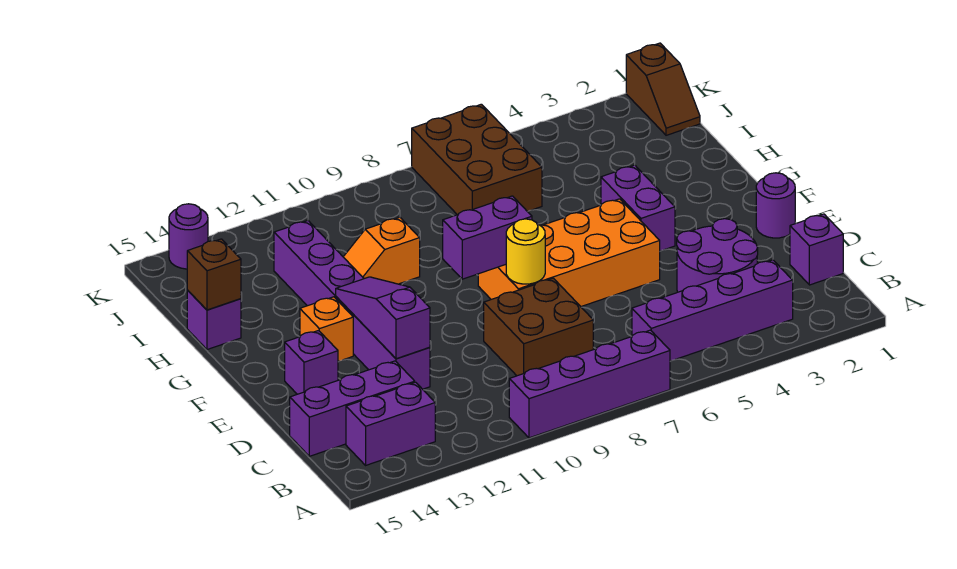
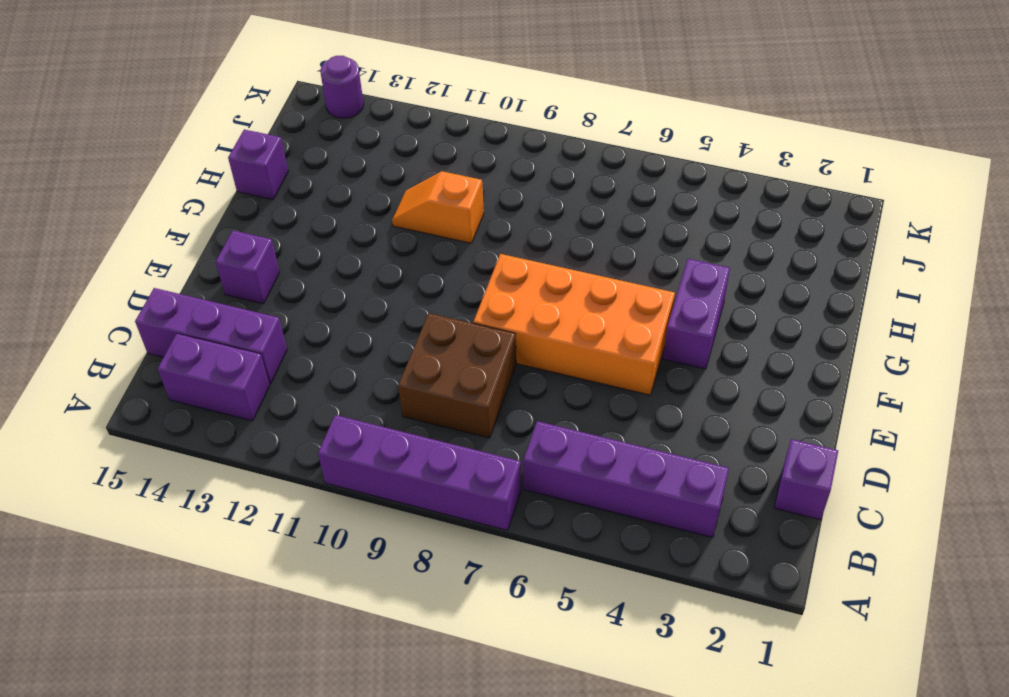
none -> purple 2x2 round brick [677,219,758,292]
none -> purple 1x6 brick [274,221,430,389]
none -> purple 1x1 round brick [756,173,795,238]

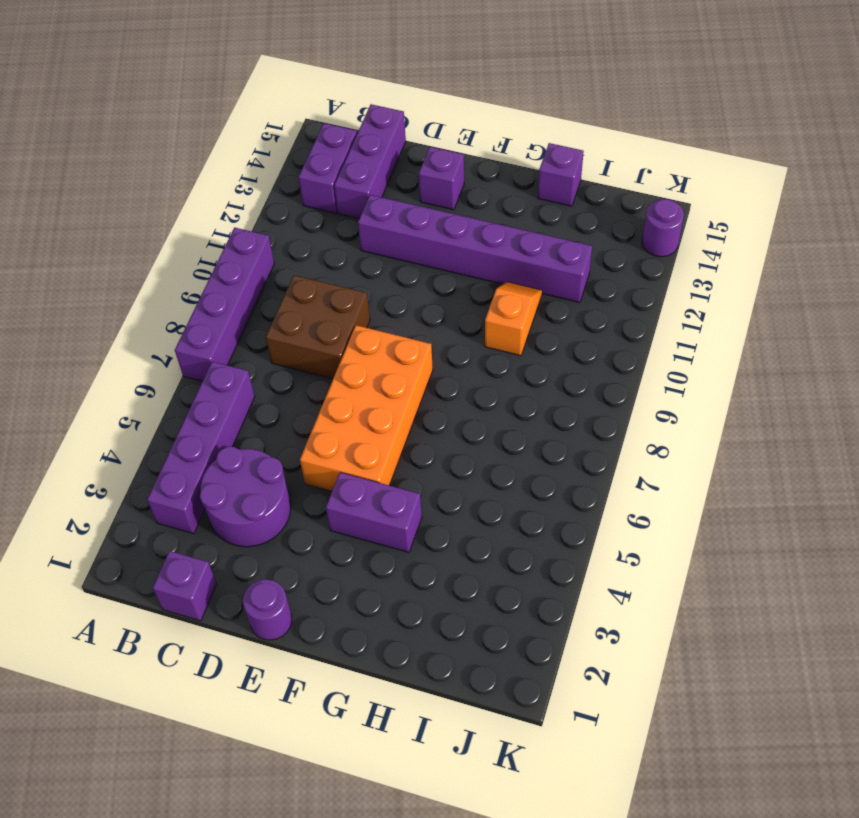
none -> orange 1x1 brick [300,297,353,362]
none -> brown 2x3 brick [412,104,542,215]
none -> brown 1x2 slope [626,43,700,135]

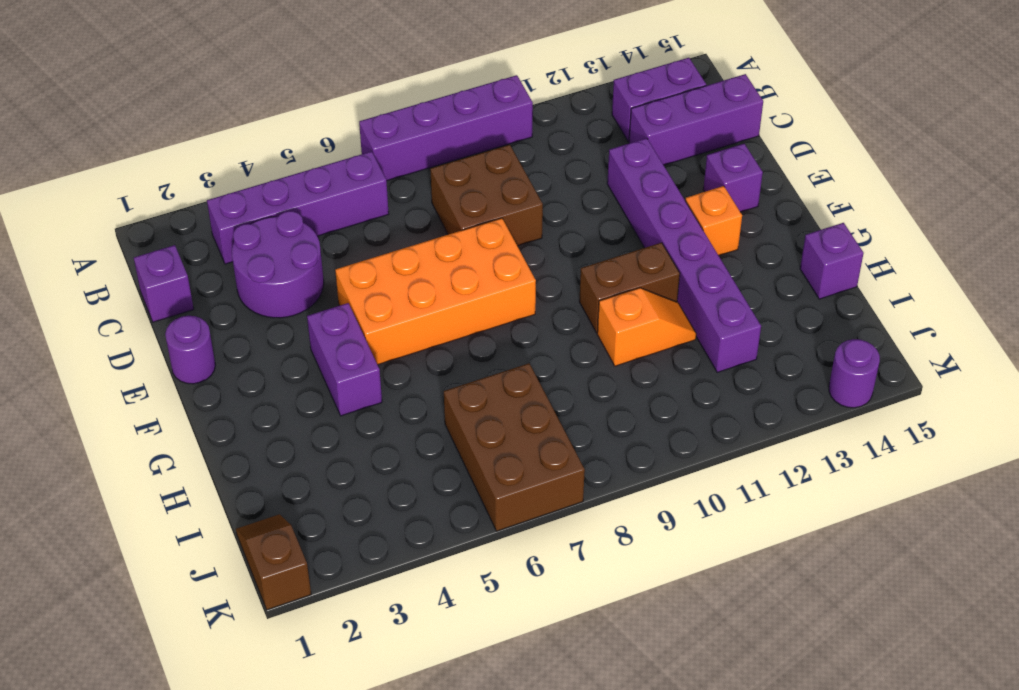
brown 1x2 brick [579,243,680,333] -> none
none -> purple 1x3 slope [336,277,430,359]
none -> yellow 1x1 round brick [506,219,545,284]
none -> purple 1x2 brick [443,196,532,279]

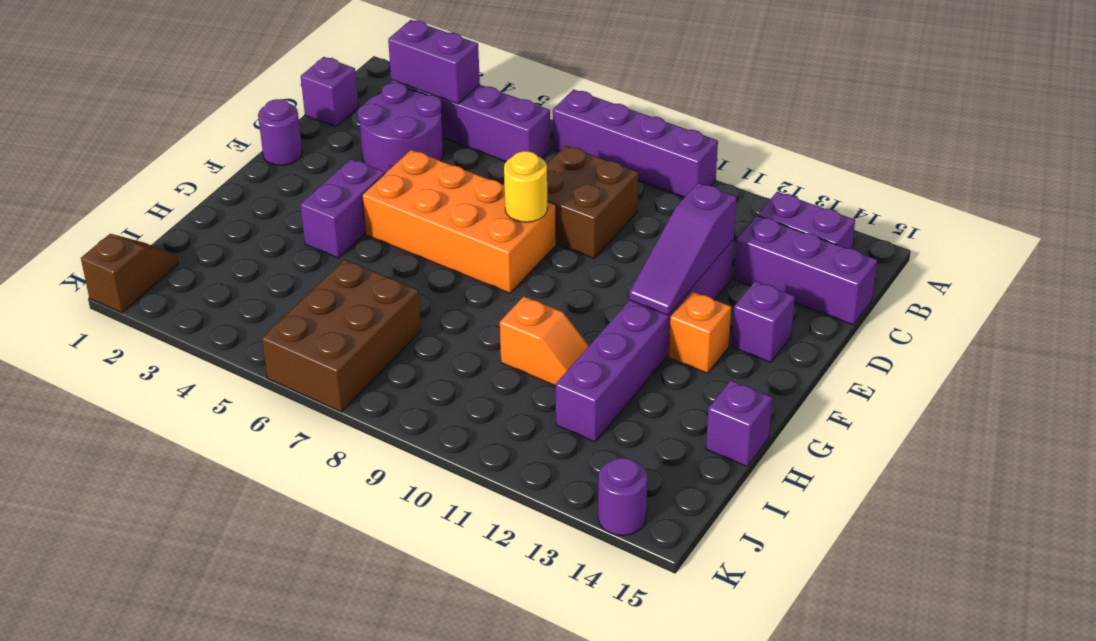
purple 1x2 brick [388,20,480,104] -> purple 1x2 brick moved to [443,196,532,279]
none -> brown 1x1 brick [187,239,241,310]

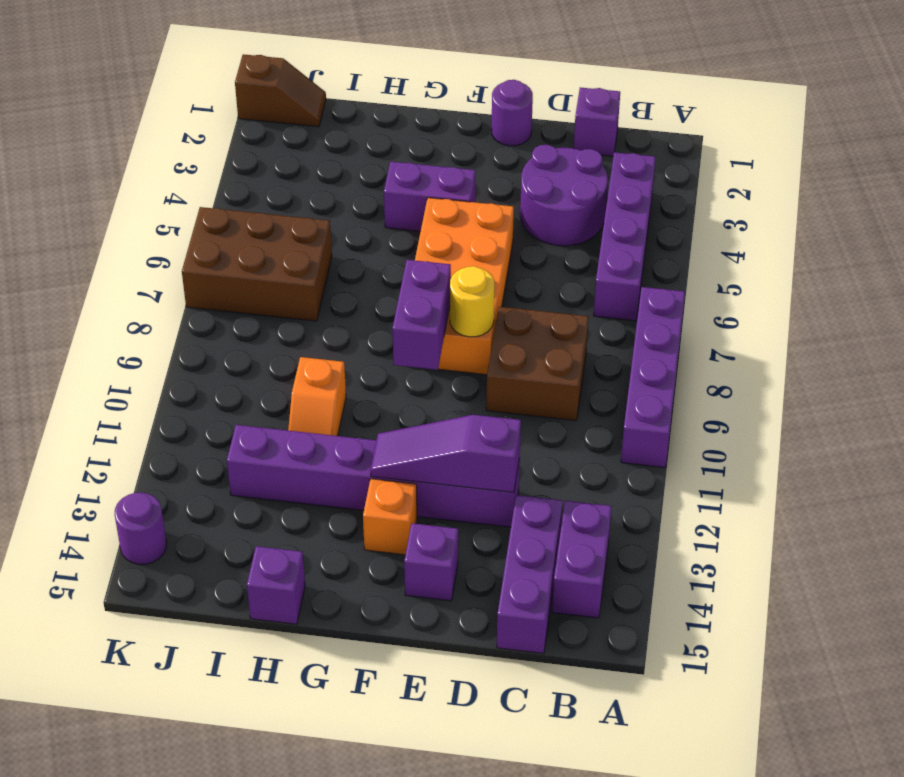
none -> brown 1x1 brick [187,239,241,310]

